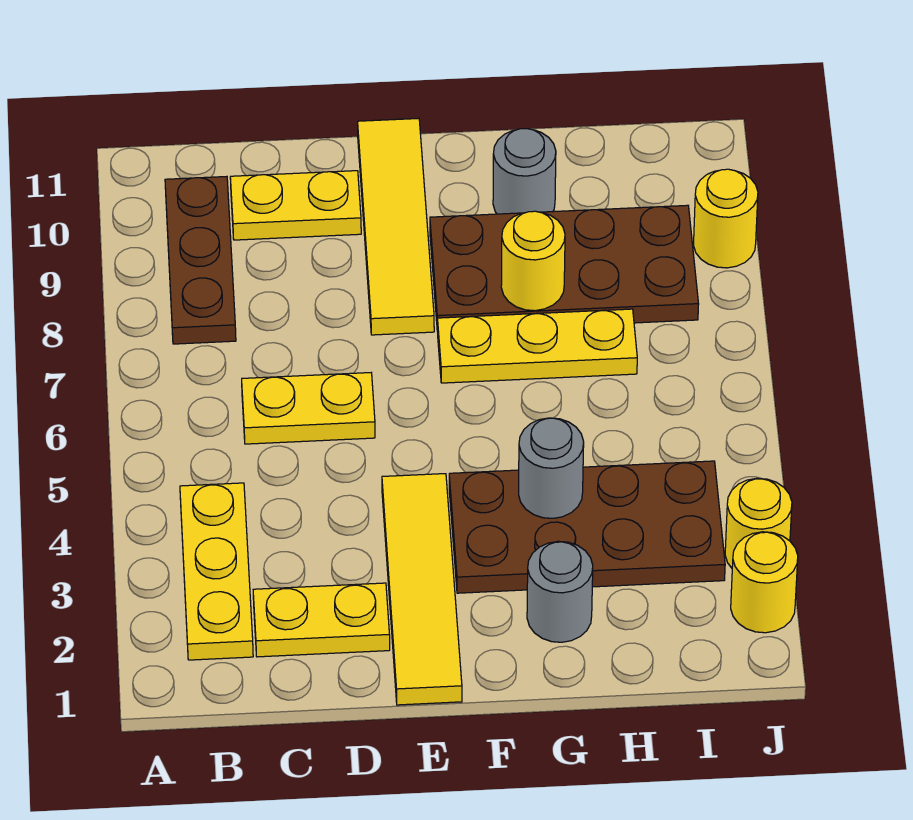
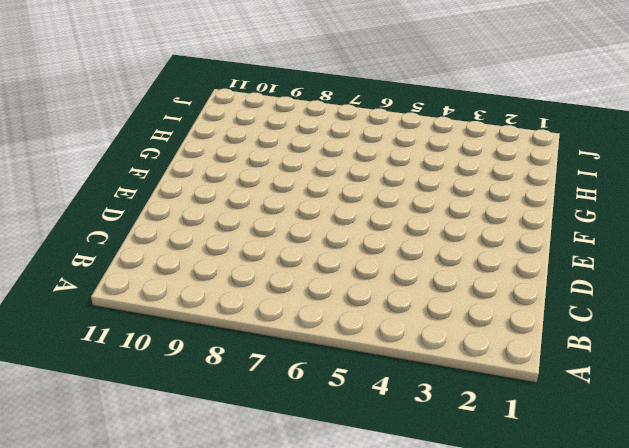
none -> yellow 1x3 plate [180,483,253,660]
none -> brown 1x3 plate [165,177,236,344]
none -> yellow 1x2 plate [253,583,390,657]

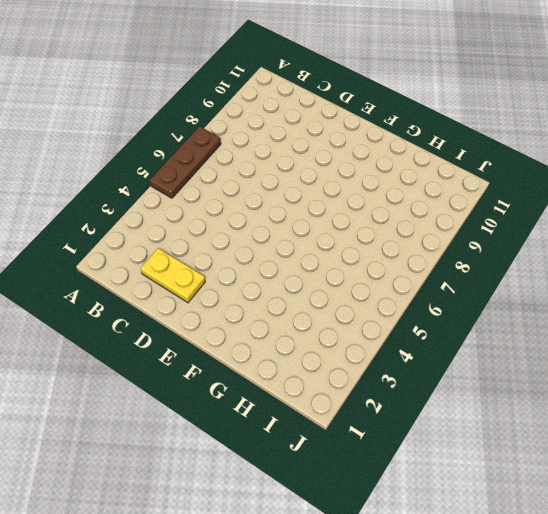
brown 1x3 plate [150,126,221,198] -> brown 1x3 plate moved to [165,177,236,344]
none -> yellow 1x3 plate [180,483,253,660]
none -> yellow 1x2 plate [242,373,375,444]
none -> yellow 1x2 plate [230,171,361,240]

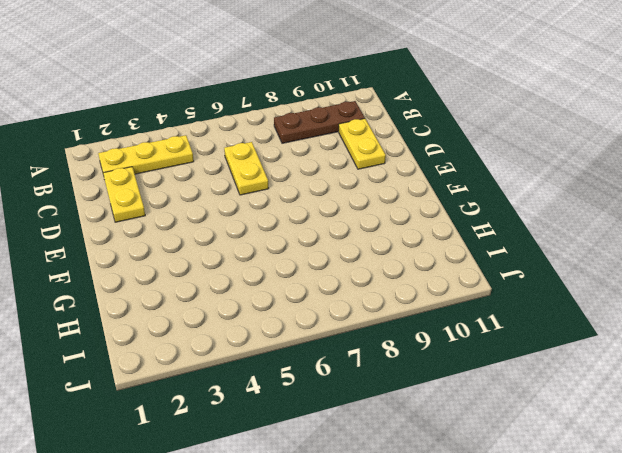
none -> yellow 1x4 tile [382,474,462,705]
none -> yellow 1x4 tile [358,118,434,335]
none -> brown 2x4 plate [449,461,725,593]

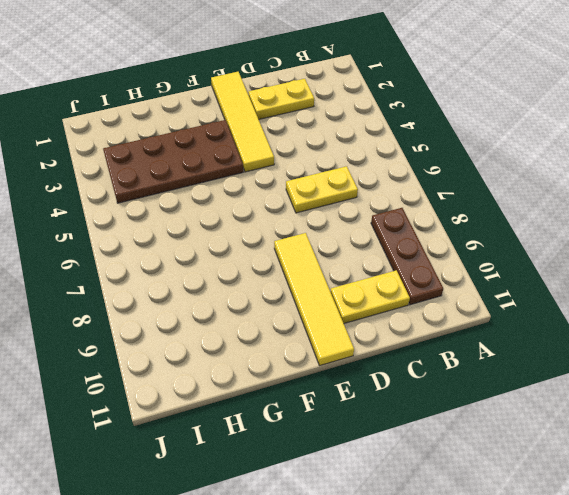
none -> yellow 1x3 plate [180,483,253,660]
none -> yellow 1x3 plate [437,309,637,383]
none -> brown 2x4 plate [430,205,699,332]

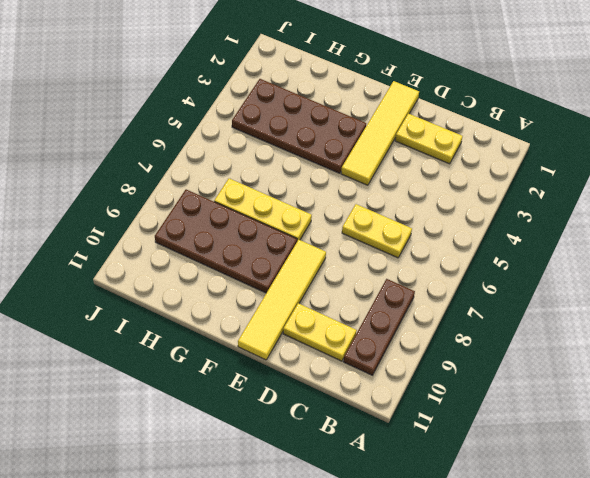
none -> yellow 1x3 plate [180,483,253,660]
none -> grey 1x1 round brick [527,541,593,642]
none -> grey 1x1 round brick [493,129,556,214]

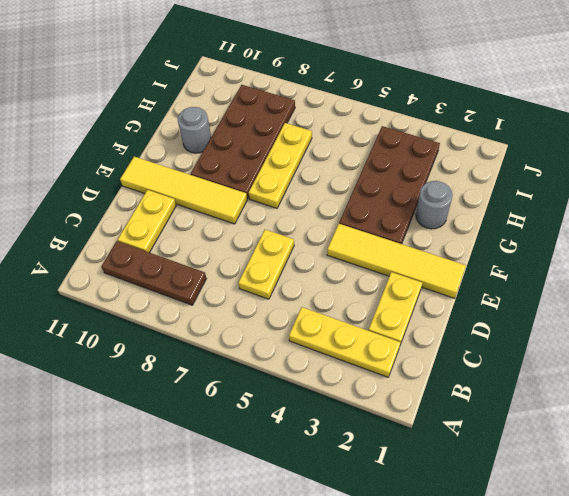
none -> yellow 1x1 round brick [731,532,798,633]
none -> yellow 1x1 round brick [725,478,792,568]
none -> yellow 1x1 round brick [694,169,758,268]

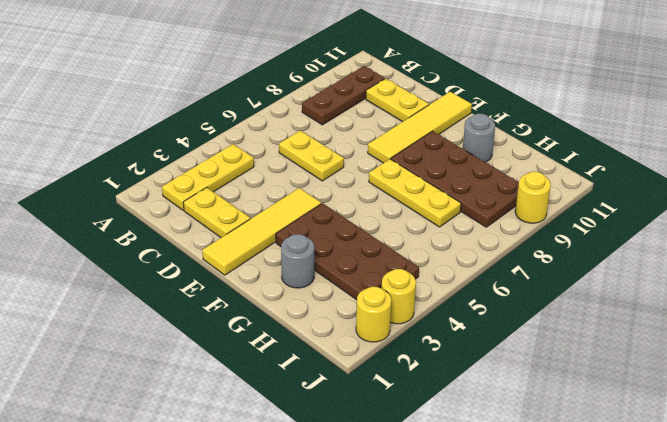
none -> grey 1x1 round brick [519,418,584,518]
none -> yellow 1x1 round brick [501,211,565,311]

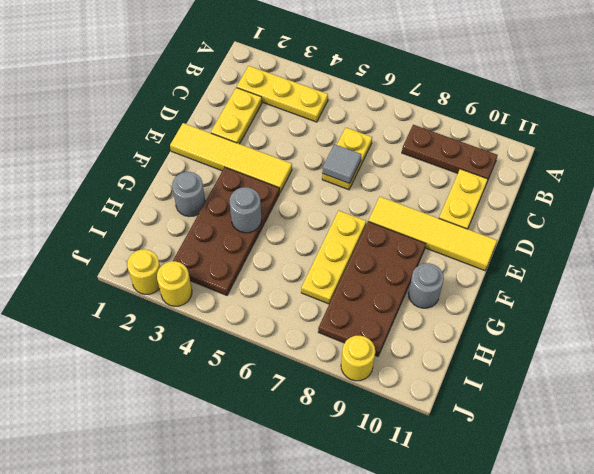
grey 1x1 tile [322,144,361,184] -> none
none -> yellow 1x1 round brick [501,211,565,311]

